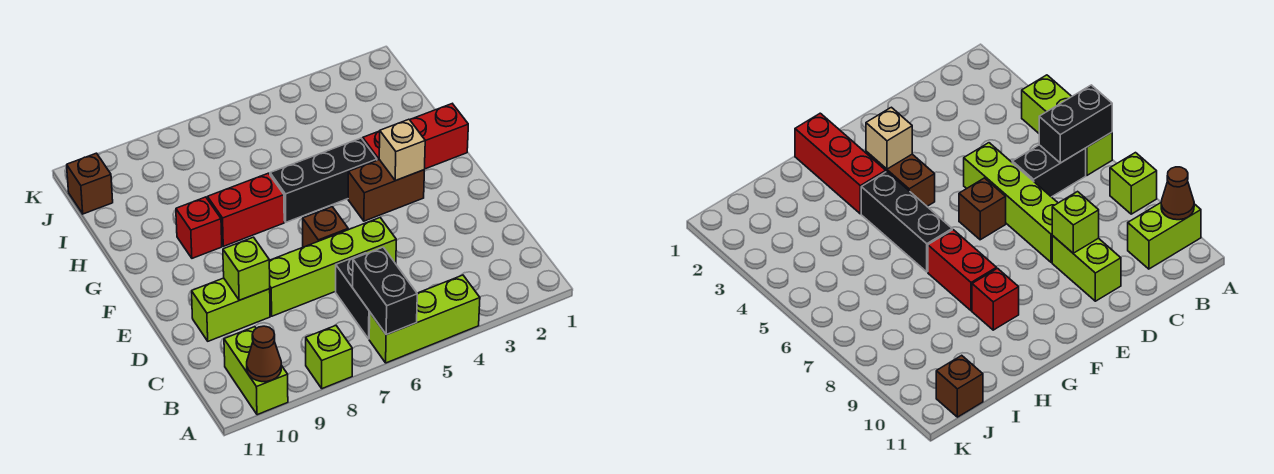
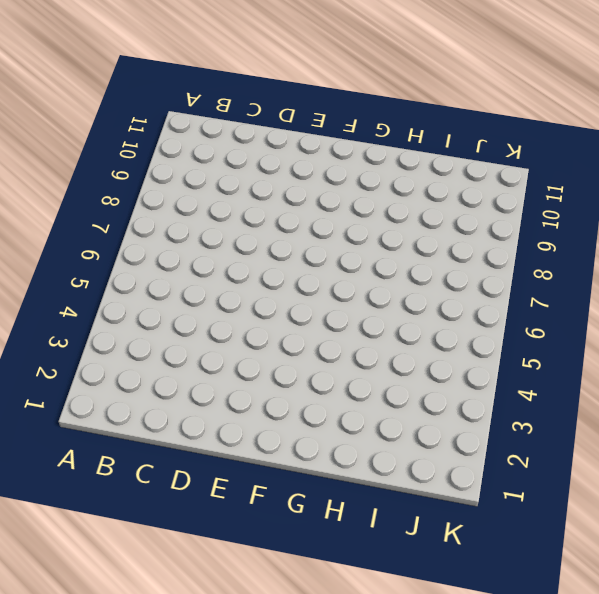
none -> lime 1x3 brick [369,275,480,363]
none -> lime 1x1 brick [306,326,352,389]
none -> lime 1x2 brick [224,327,288,415]

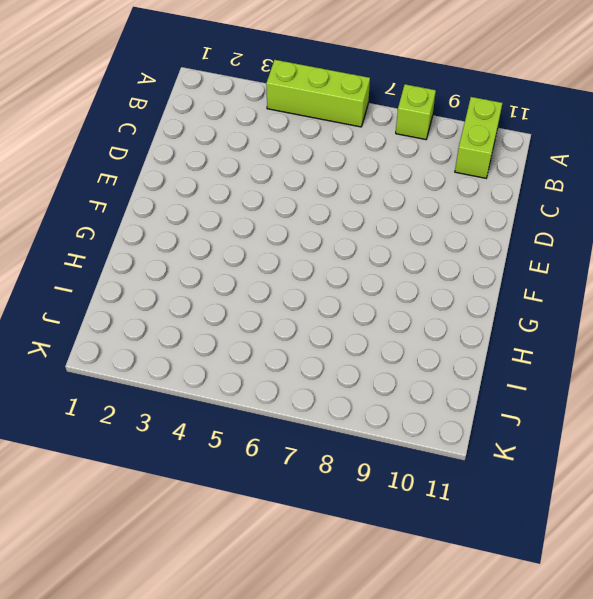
none -> black 1x2 brick [336,253,370,339]
none -> lime 1x4 brick [269,218,396,316]
none -> lime 1x2 brick [192,278,270,341]

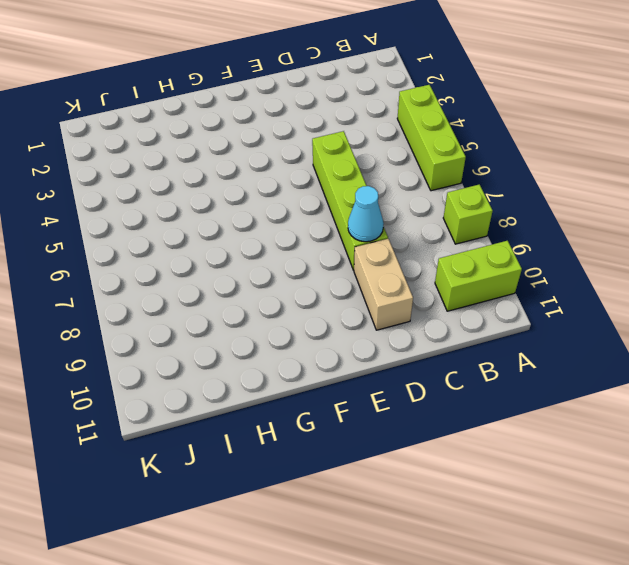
cyan 1x1 cone [348,186,384,242] -> none
tan 1x2 brick [354,239,413,330] -> lime 1x2 brick [192,278,270,341]
none -> black 1x2 brick [336,253,370,339]
none -> brown 1x1 brick [303,207,348,247]
none -> brown 1x2 brick [348,160,424,221]

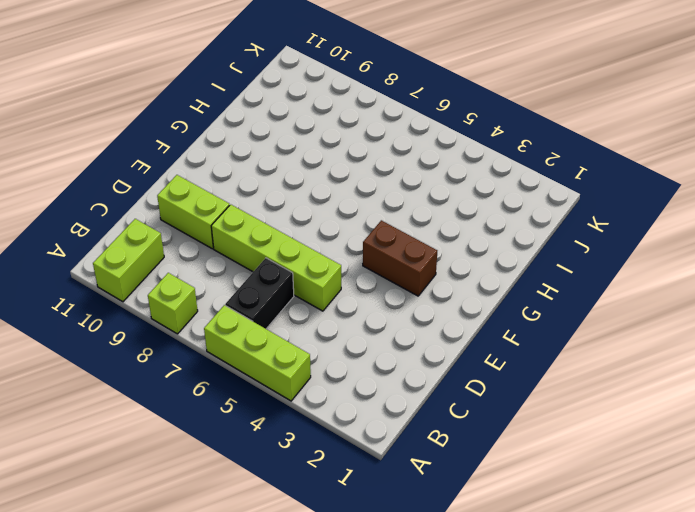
none -> brown 1x1 brick [303,207,348,247]
none -> red 1x3 brick [363,104,468,169]
none -> black 1x3 brick [270,138,377,222]

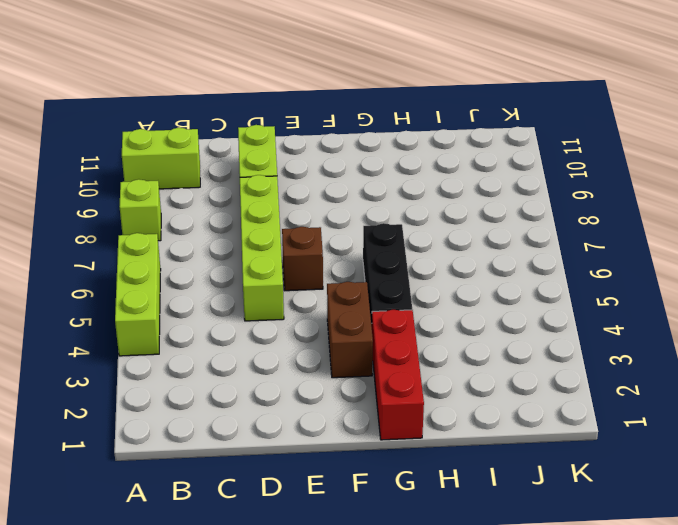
none -> black 1x2 brick [336,253,370,339]
none -> red 1x2 brick [207,173,284,246]
none -> red 1x1 brick [176,197,222,258]

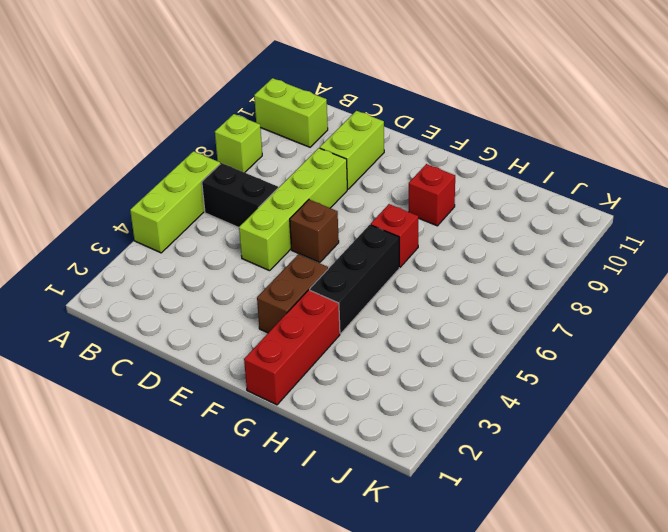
red 1x1 brick [371,204,418,267] -> red 1x2 brick [207,173,284,246]
none -> brown 1x1 brick [67,153,113,214]
none -> black 1x2 brick [353,247,417,335]
none -> brown 1x1 cone [247,326,281,382]

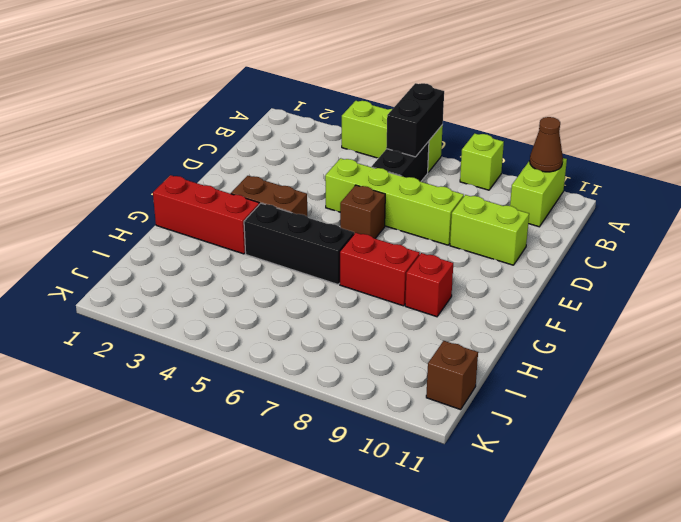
none -> lime 1x1 brick [223,237,270,300]
none -> tan 1x1 brick [379,119,425,181]

